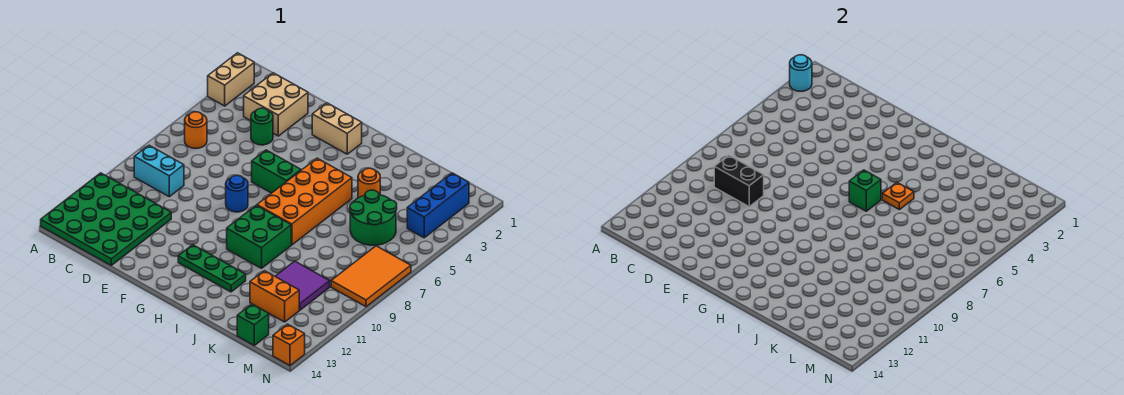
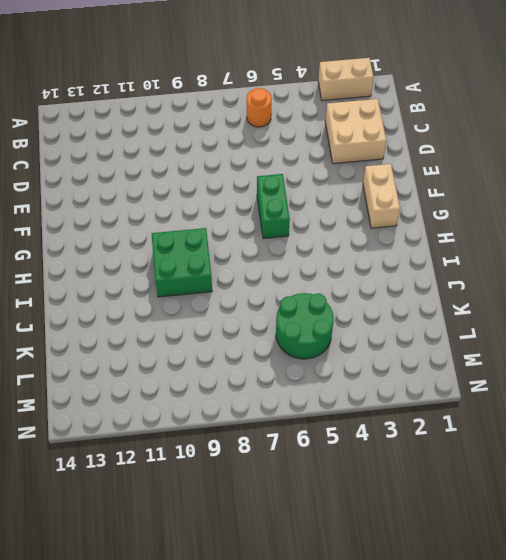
none -> green 4x4 plate [41,173,171,265]
none -> cyan 1x2 brick [134,145,184,197]
none -> green 1x1 round brick [251,108,273,145]

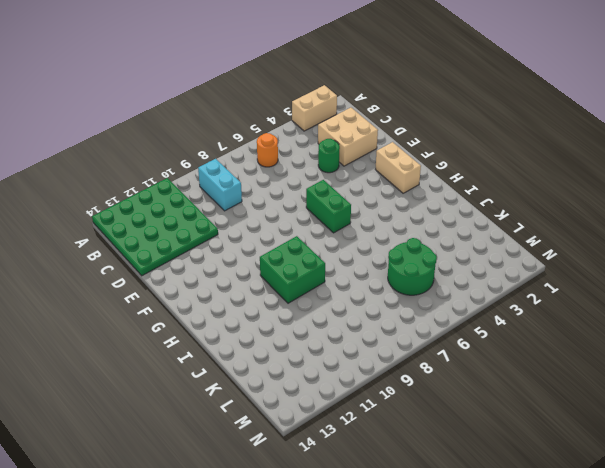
none -> blue 1x1 round brick [226,175,248,212]
none -> green 1x3 plate [178,245,246,292]
none -> orange 2x4 brick [257,158,352,245]

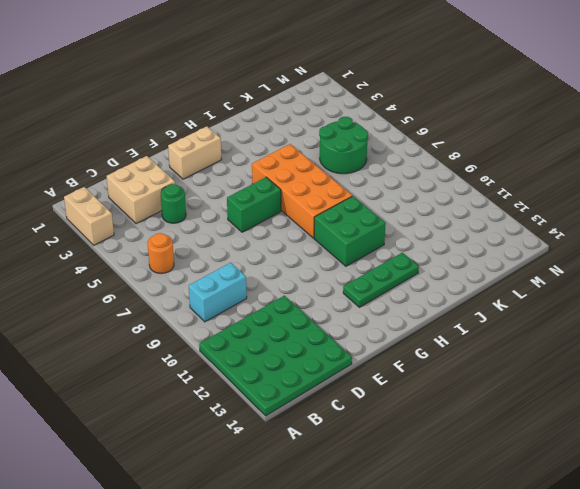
none -> blue 1x1 round brick [226,175,248,212]
none -> orange 1x1 round brick [358,168,380,198]
none -> purple 2x2 tile [275,261,330,310]

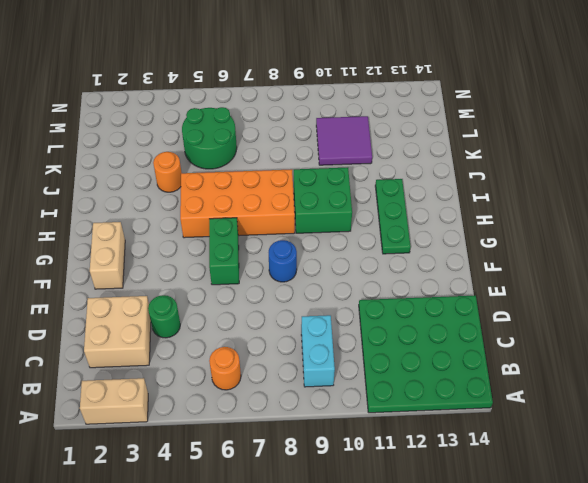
none -> orange 1x2 brick [250,271,299,322]
none -> green 1x1 brick [237,304,269,345]
none -> blue 1x3 brick [407,173,469,238]

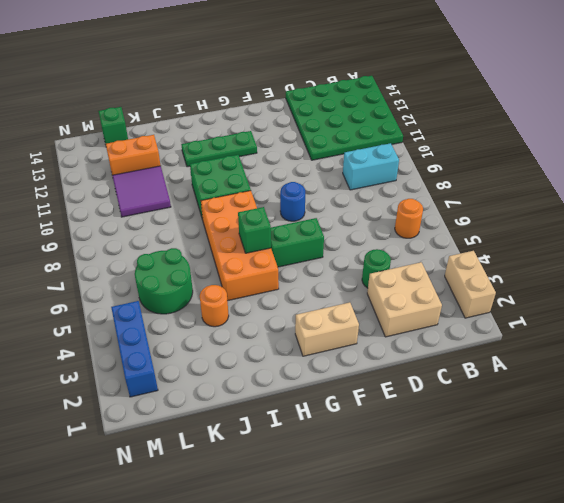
none -> orange 2x3 tile [331,246,411,307]
none -> orange 1x1 brick [273,324,305,365]
none -> cyan 1x1 round brick [790,55,812,91]

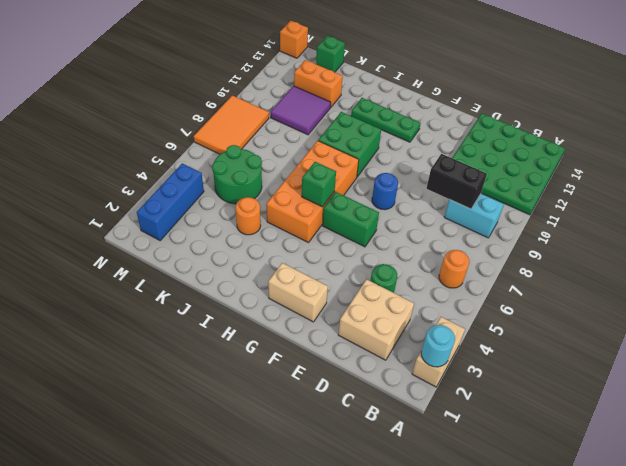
none -> orange 1x1 plate [882,183,914,210]

